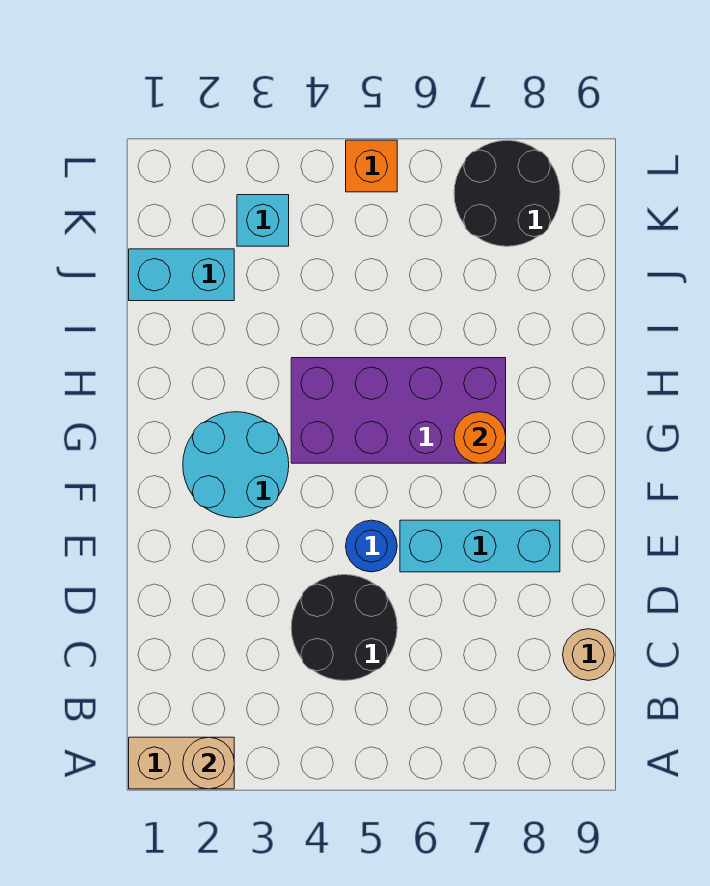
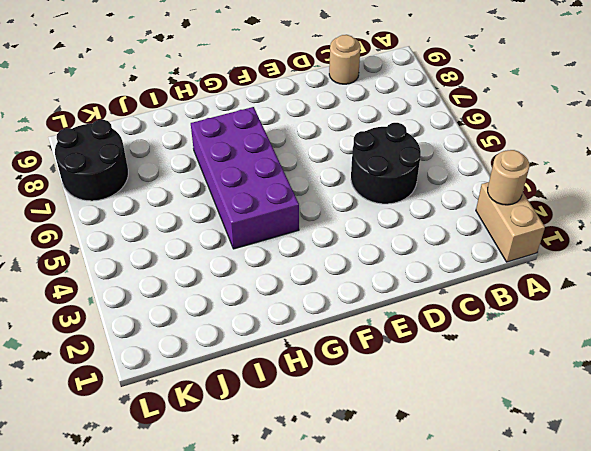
none -> blue 1x1 round brick [346,520,397,572]
none -> cyan 1x3 brick [400,520,560,572]
none -> cyan 2x2 round brick [183,412,289,518]

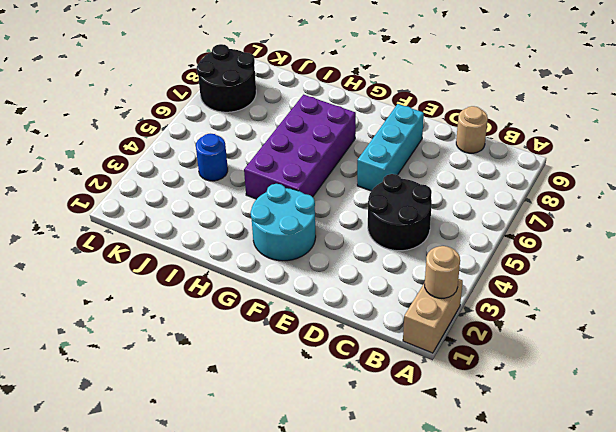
blue 1x1 round brick [196,134,228,181] -> blue 1x1 round brick moved to [346,520,397,572]
none -> cyan 1x2 brick [129,249,234,301]
none -> cyan 1x1 brick [237,195,289,246]
none -> orange 1x1 brick [346,140,397,192]

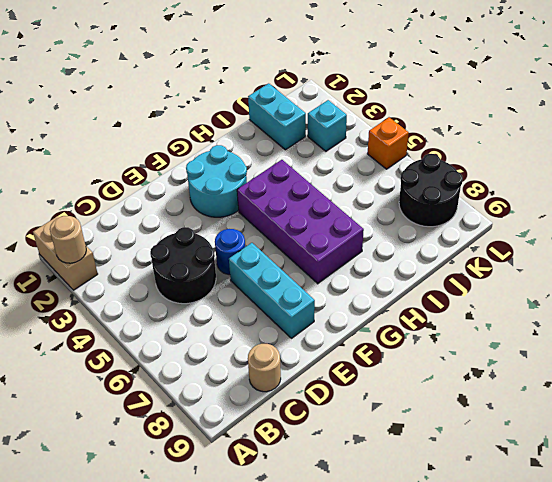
none -> orange 1x1 round brick [454,412,506,463]

